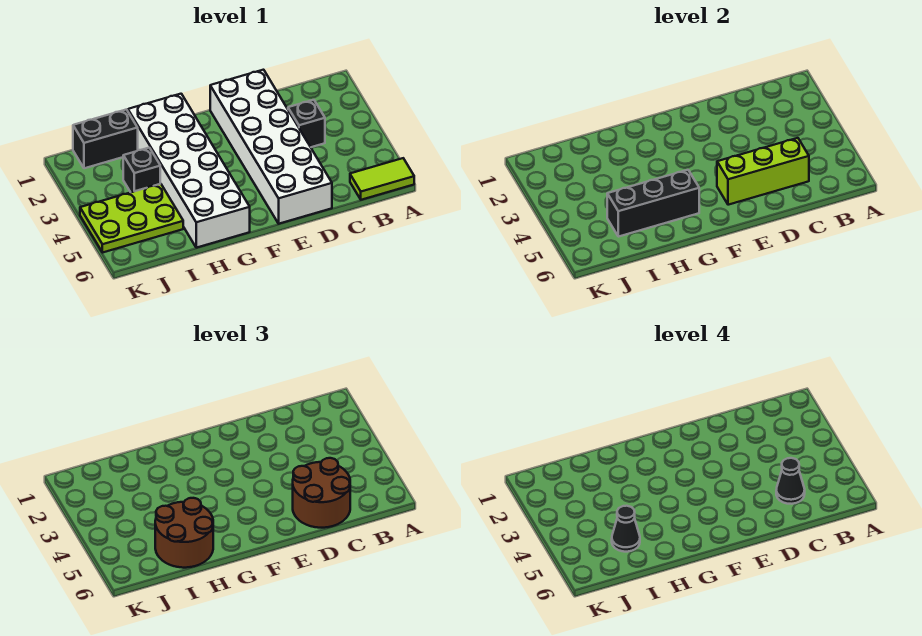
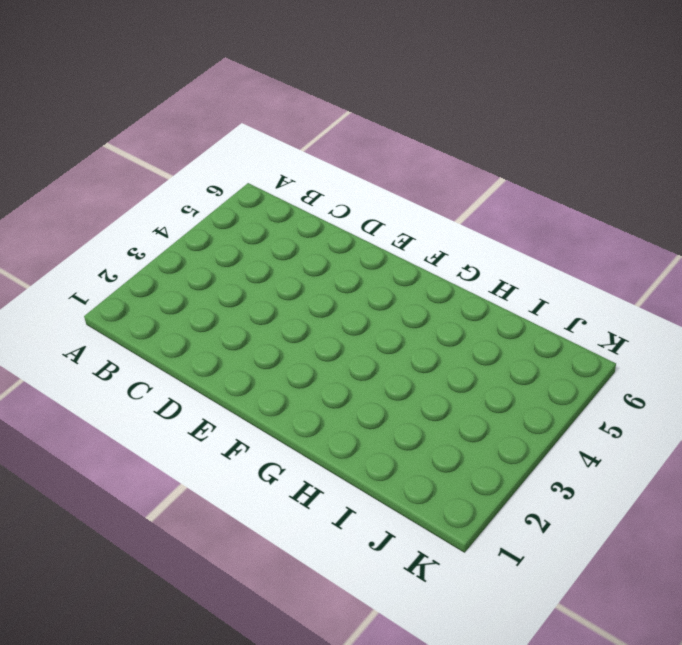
none -> lime 1x2 tile [350,158,414,200]
none -> black 1x1 brick [288,100,325,147]
none -> white 2x6 brick [210,70,332,224]

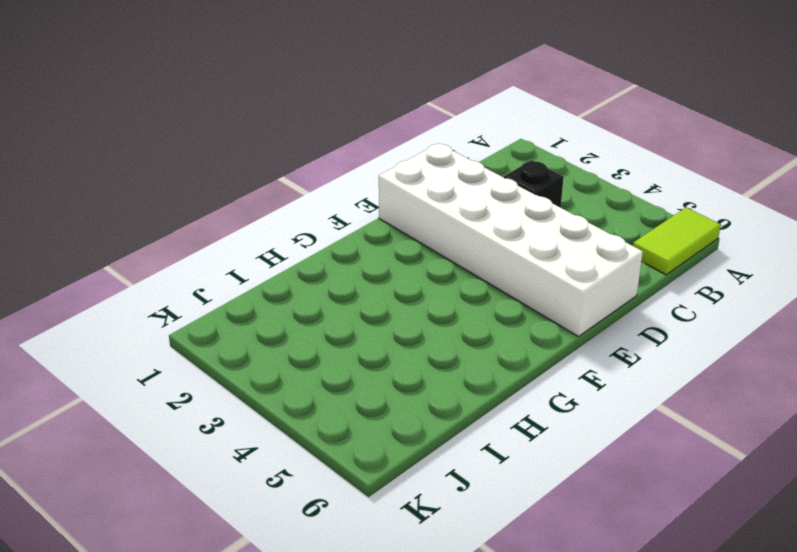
none -> white 2x6 brick [128,94,250,248]
none -> black 1x2 brick [73,110,138,168]
none -> black 1x1 brick [123,148,160,192]

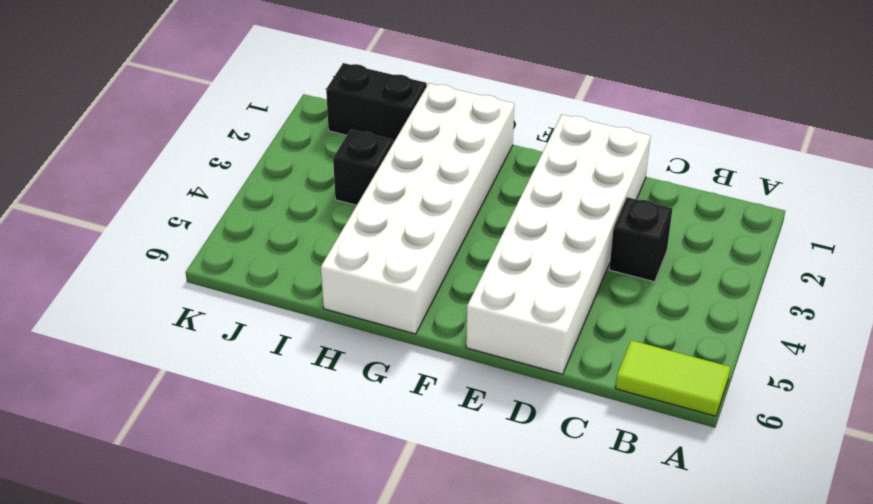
none -> lime 2x3 plate [80,184,183,253]
none -> lime 1x3 brick [717,138,809,205]
none -> black 1x3 brick [607,170,699,237]

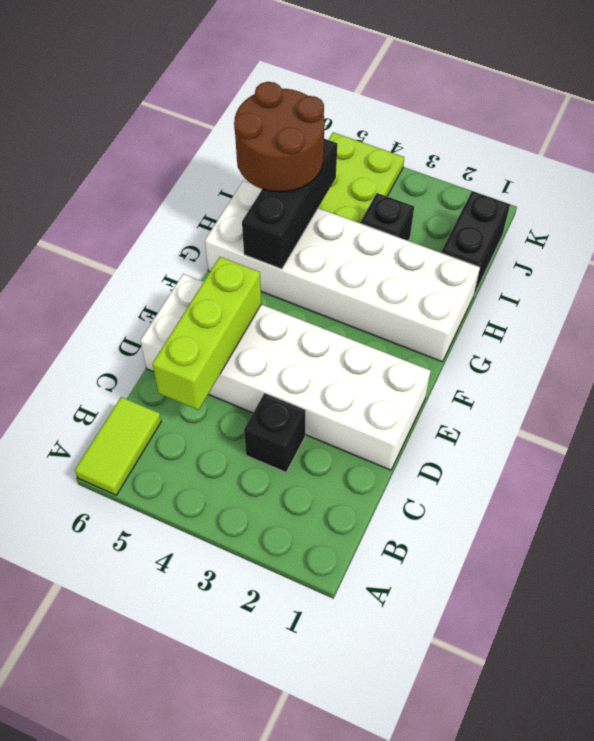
none -> brown 2x2 round brick [293,458,350,528]
none -> black 1x1 cone [776,458,805,504]
none -> black 1x1 cone [612,506,640,552]

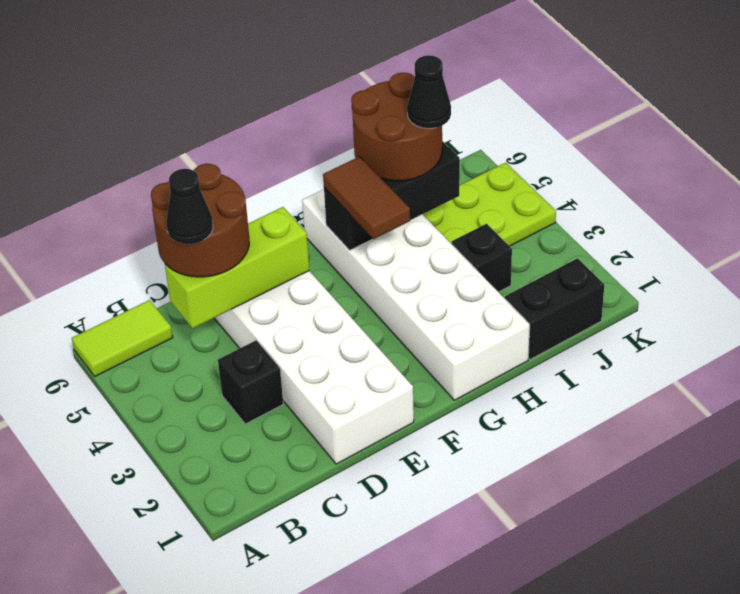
brown 1x2 tile [323,157,410,239] -> none

